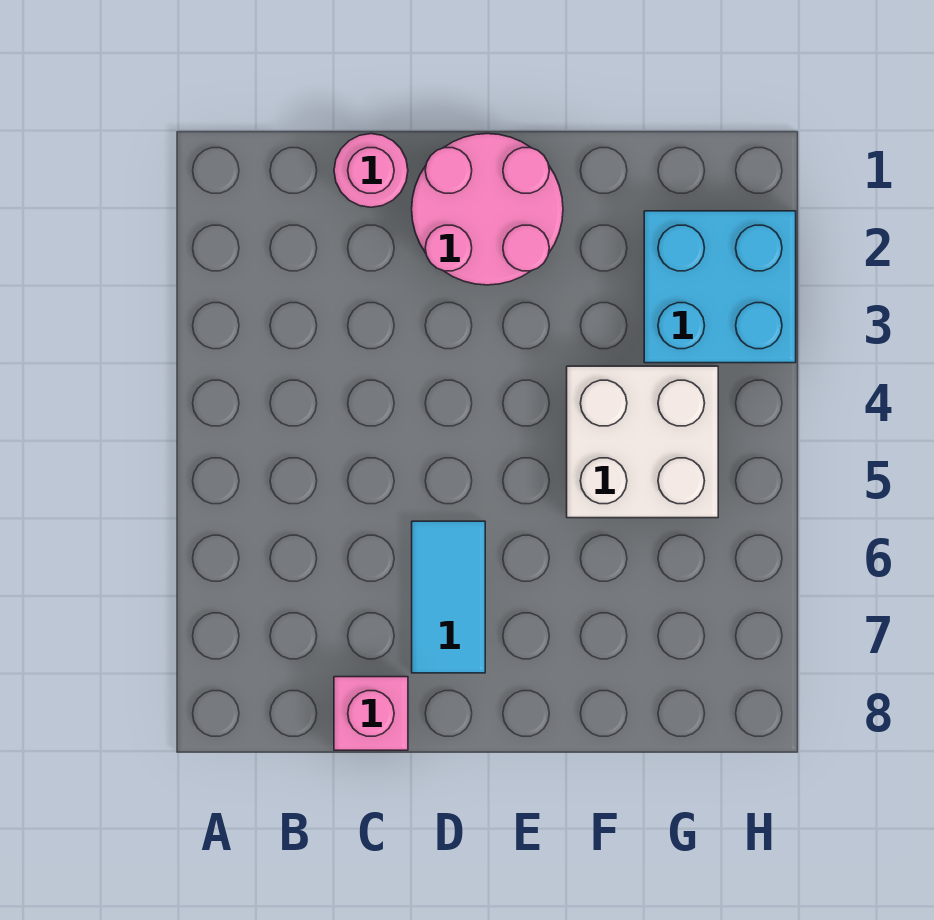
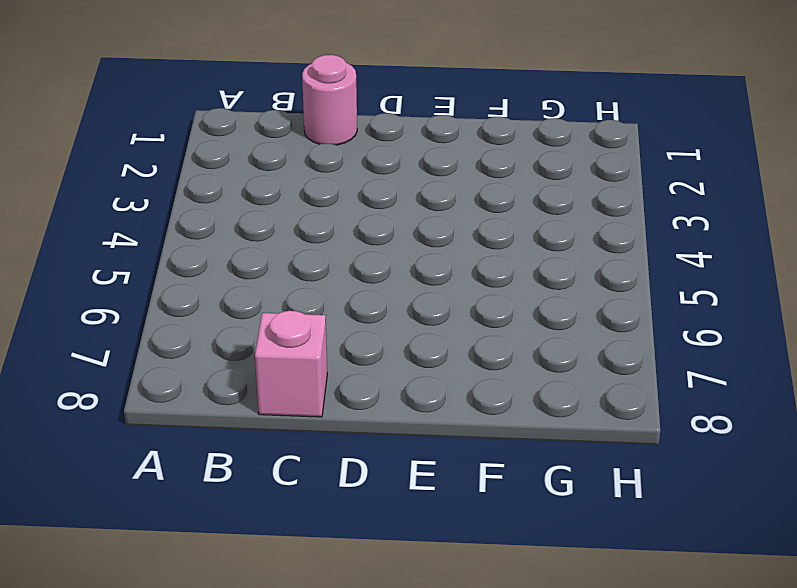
none -> pink 2x2 round brick [412,134,563,285]
none -> cyan 1x2 tile [412,521,485,673]

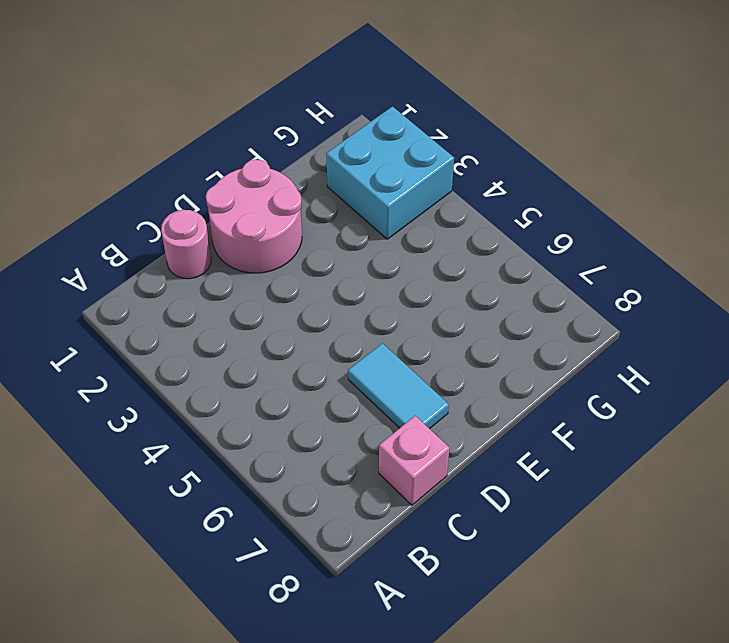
none -> white 2x2 brick [567,366,718,518]

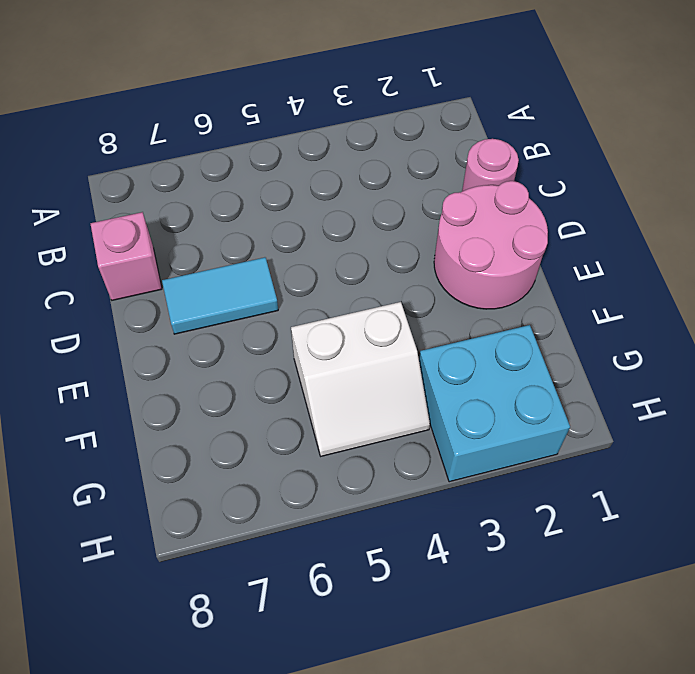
white 2x2 slope [291,302,430,456] -> white 2x2 brick [567,366,718,518]

